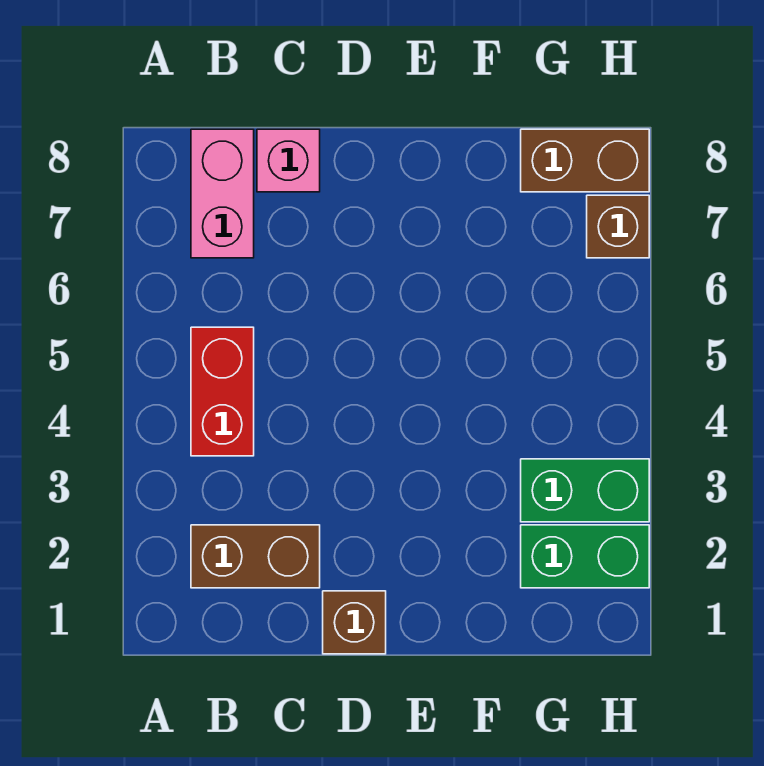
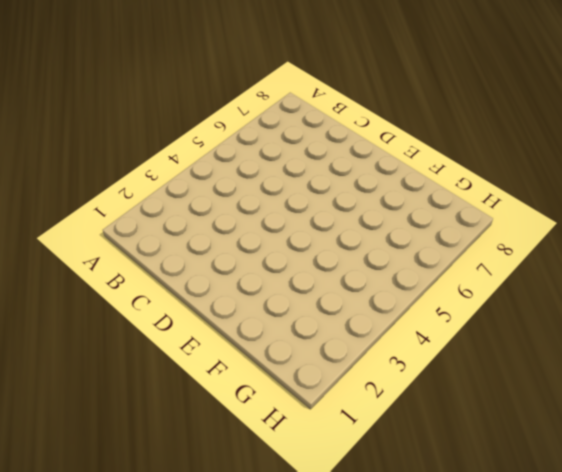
none -> brown 1x2 brick [191,525,320,588]
none -> red 1x2 brick [191,327,254,456]

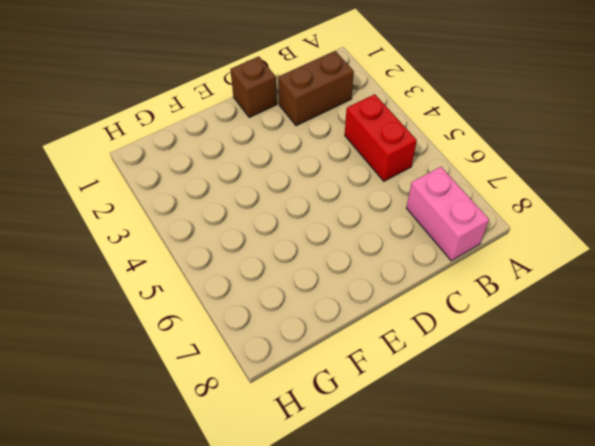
none -> pink 1x1 brick [257,129,320,192]
none -> green 1x2 brick [521,525,649,588]

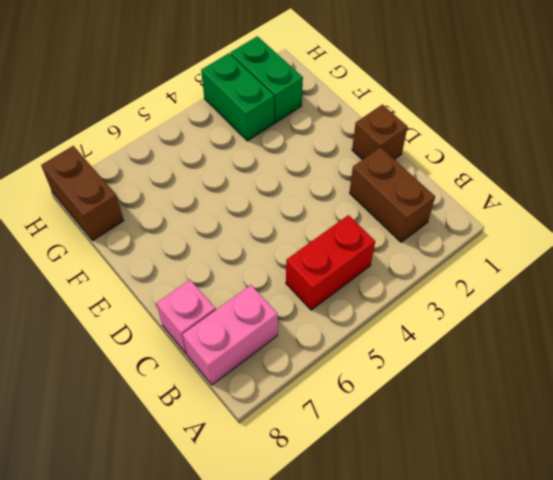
none -> brown 1x1 brick [587,195,649,258]

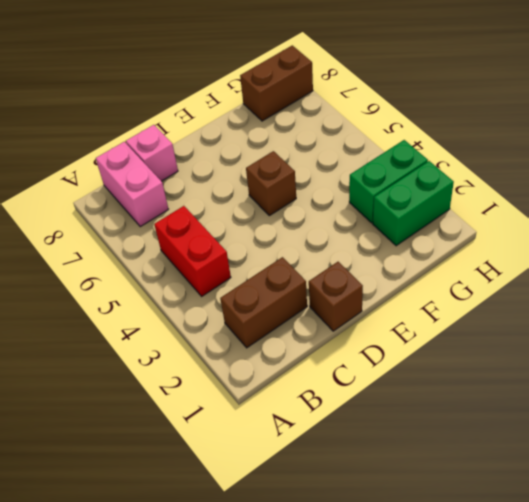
brown 1x1 brick [246,151,296,216] -> brown 1x1 brick moved to [587,195,649,258]

